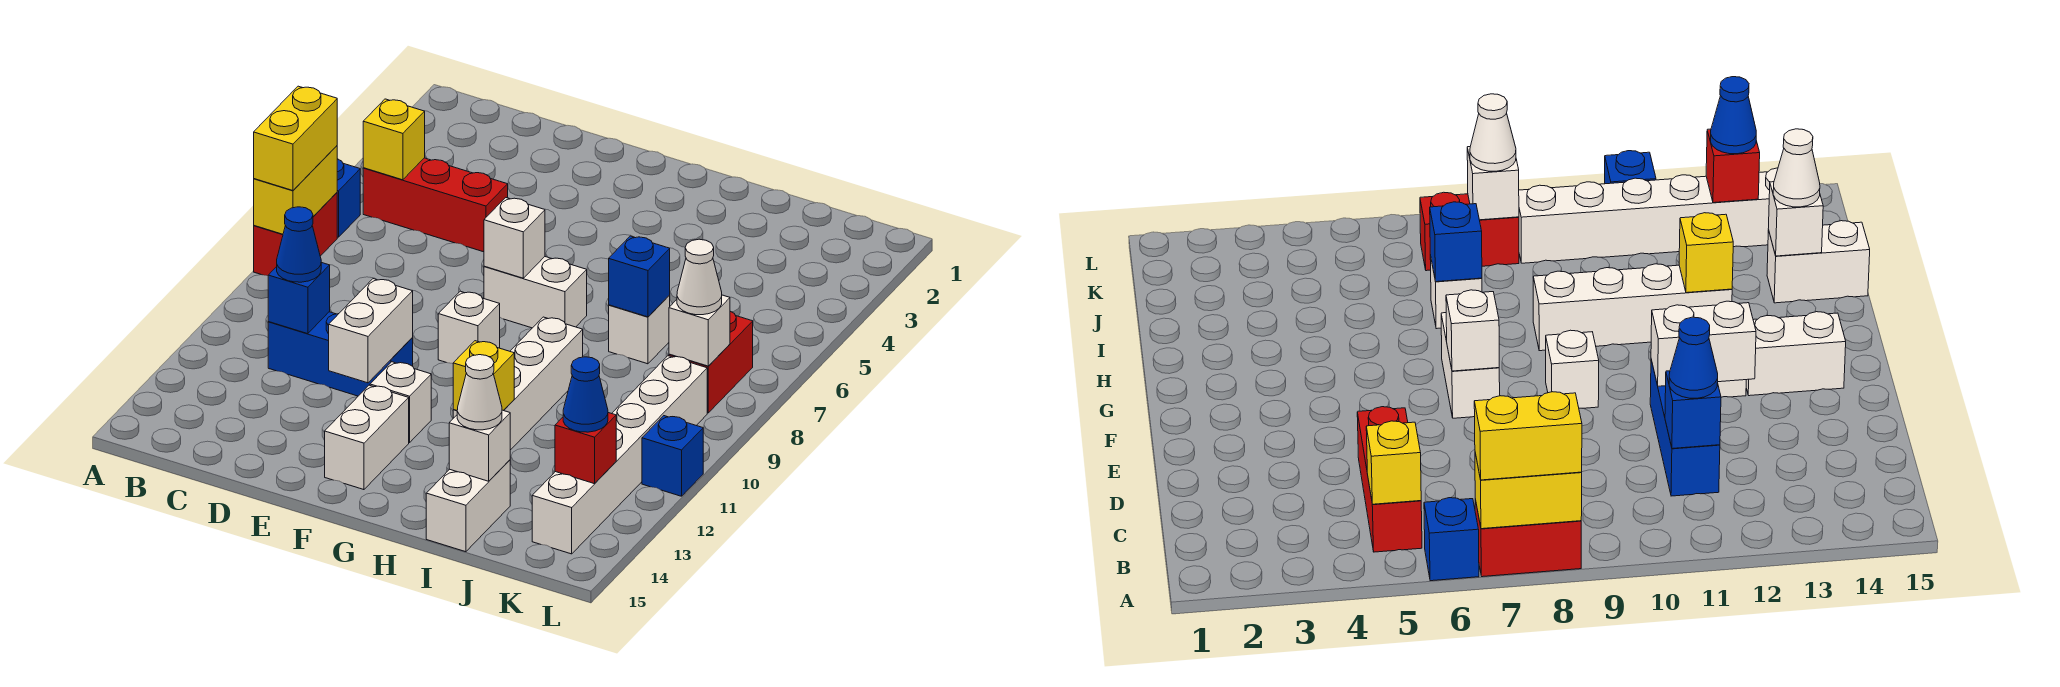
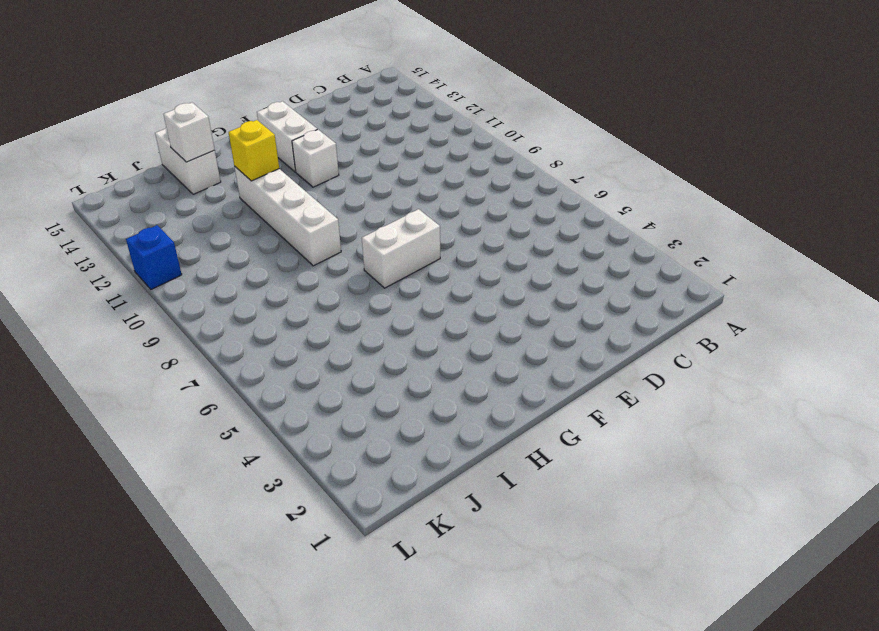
none -> blue 1x1 brick [337,159,360,237]
none -> red 1x2 brick [254,193,337,276]
none -> red 1x3 brick [363,158,508,252]

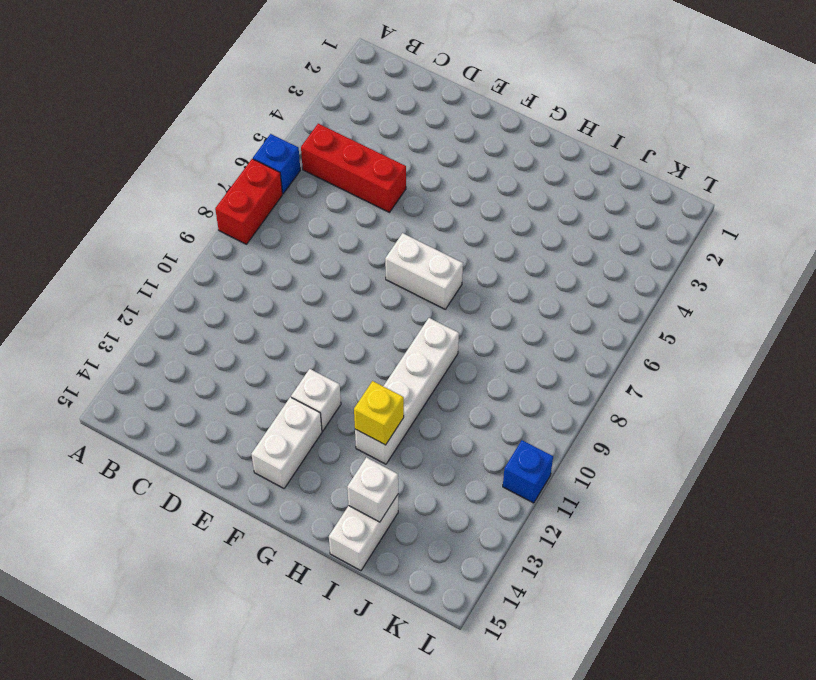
none -> blue 1x3 brick [268,312,413,396]
none -> white 1x1 brick [438,291,500,364]
none -> white 1x1 brick [609,295,670,364]

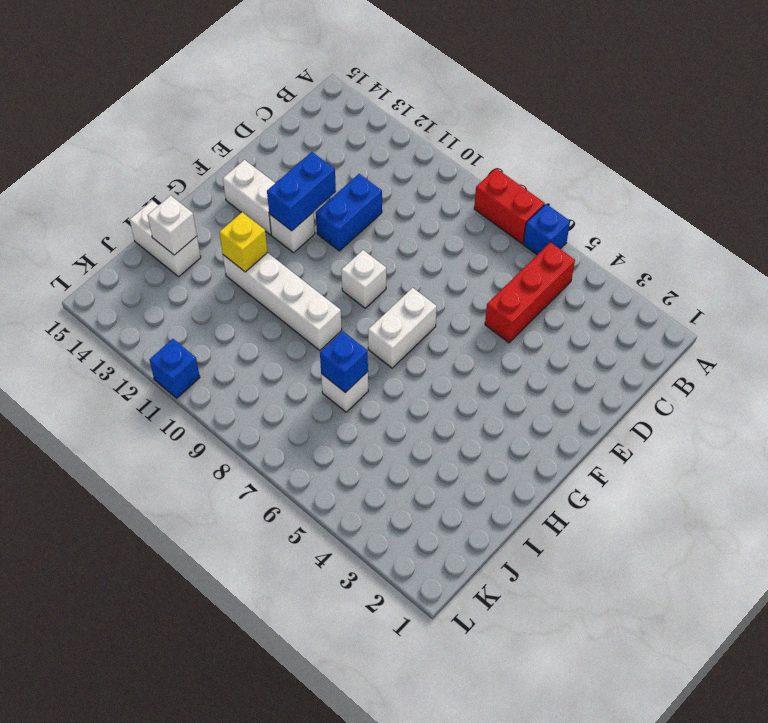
blue 1x2 brick [316,174,382,251] -> blue 1x3 brick [268,312,413,396]
blue 1x2 brick [267,152,336,231] -> white 1x2 brick [329,279,413,383]
none -> red 1x2 brick [669,311,753,413]
none -> white 1x6 brick [532,356,707,554]
none -> yellow 1x2 brick [254,146,337,234]

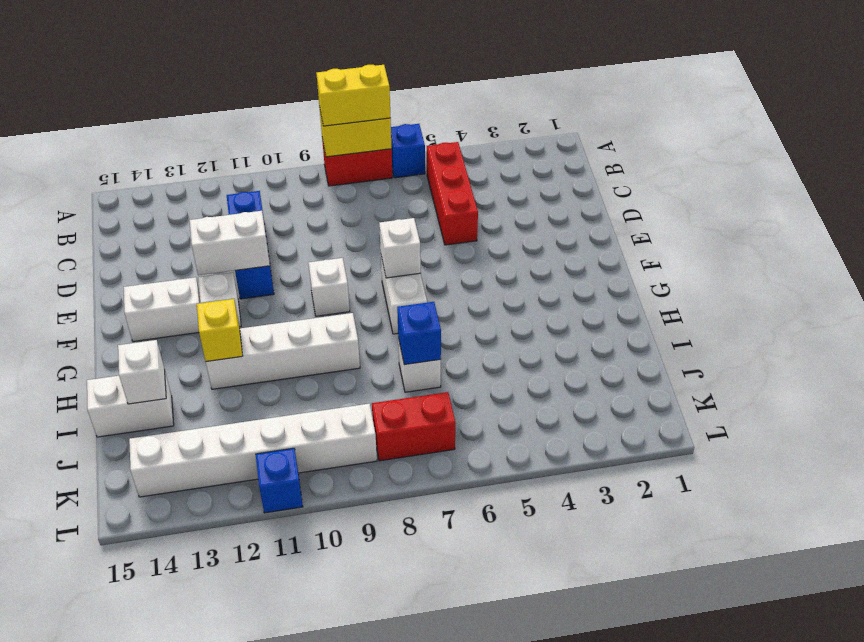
none -> yellow 1x1 brick [363,99,425,180]
none -> blue 1x1 brick [268,263,330,334]
none -> white 1x1 brick [669,295,730,366]

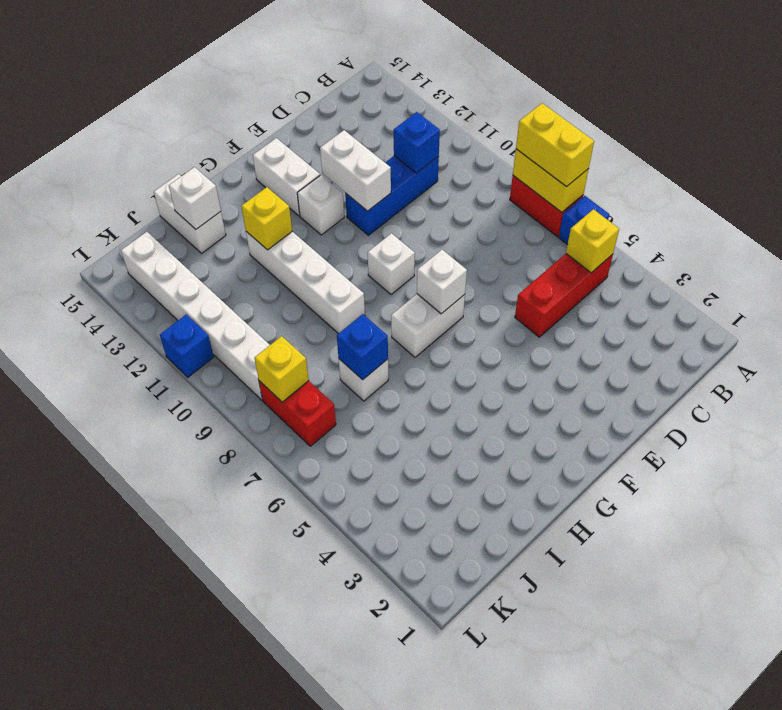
yellow 1x1 brick [255,336,309,402] -> white 1x1 brick [669,295,730,366]
none -> red 1x1 brick [555,413,616,484]
none -> blue 1x1 cone [277,207,321,282]
none -> white 1x1 cone [457,355,502,430]

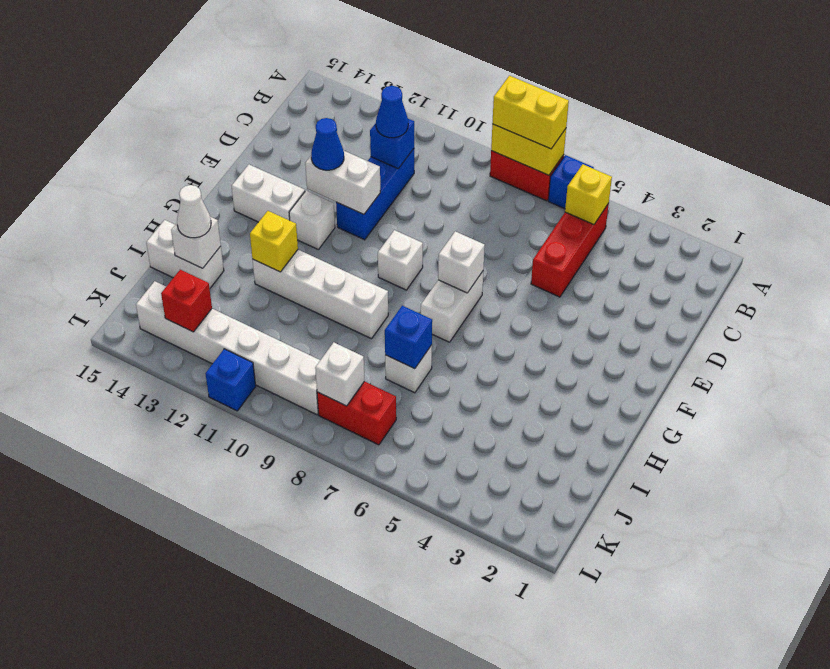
blue 1x1 cone [311,118,344,170] -> blue 1x1 cone moved to [563,357,608,432]
none -> white 1x1 cone [677,239,722,315]

